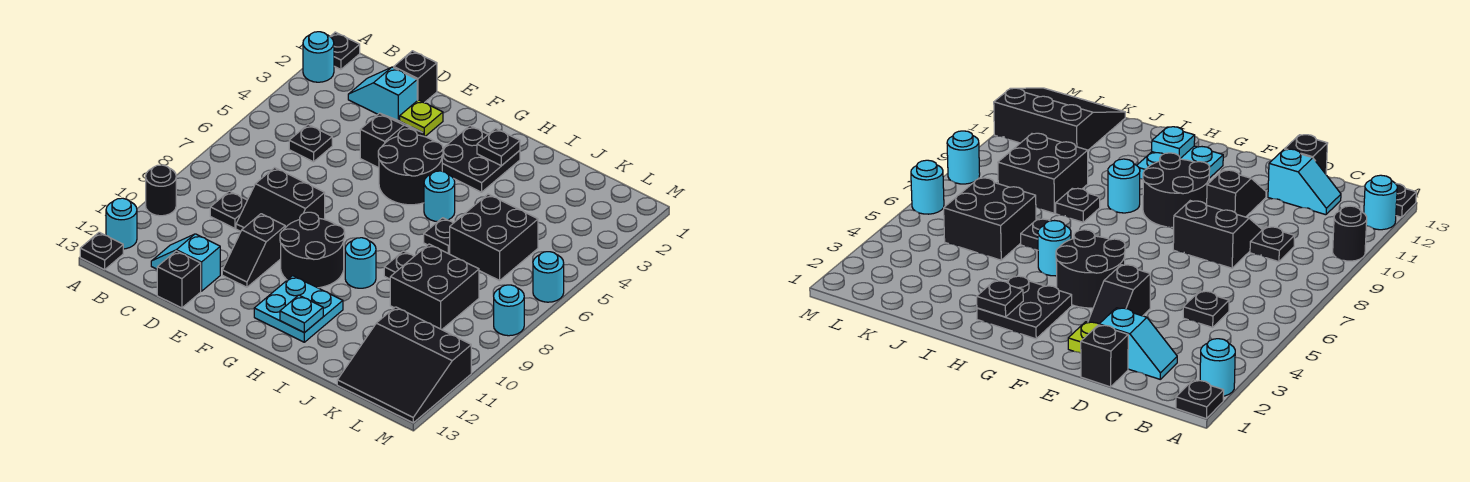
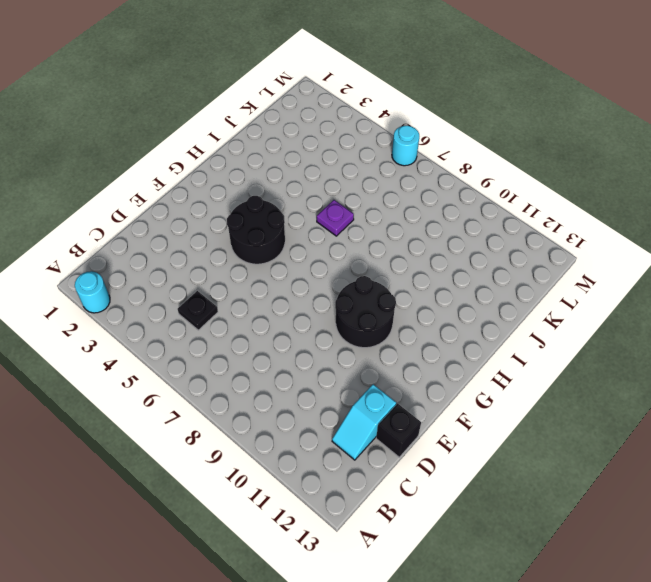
purple 1x1 plate [317,200,354,236] -> black 1x1 plate [424,218,453,254]
none -> black 1x1 plate [330,32,360,69]
none -> black 1x1 round brick [146,165,176,216]
none -> cyan 1x1 round brick [106,198,137,249]
none -> black 1x1 plate [80,232,123,270]

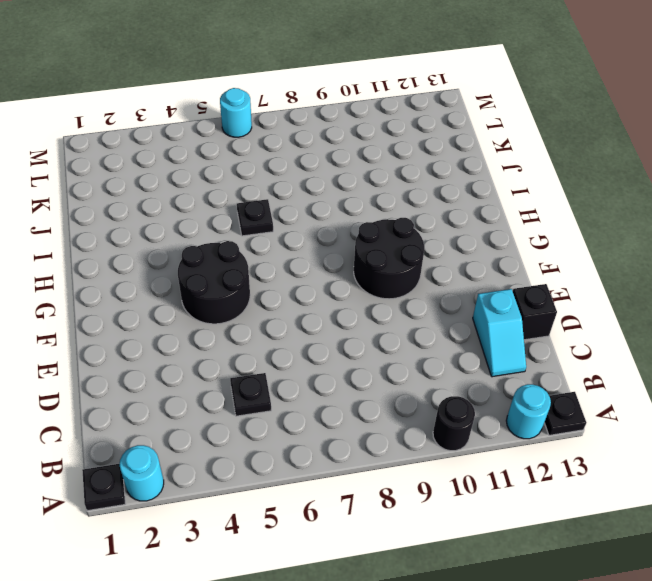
none -> cyan 1x2 slope [348,67,417,121]
none -> black 1x1 plate [210,191,247,228]
none -> black 1x1 brick [394,51,437,103]
none -> black 2x2 slope [236,168,325,231]

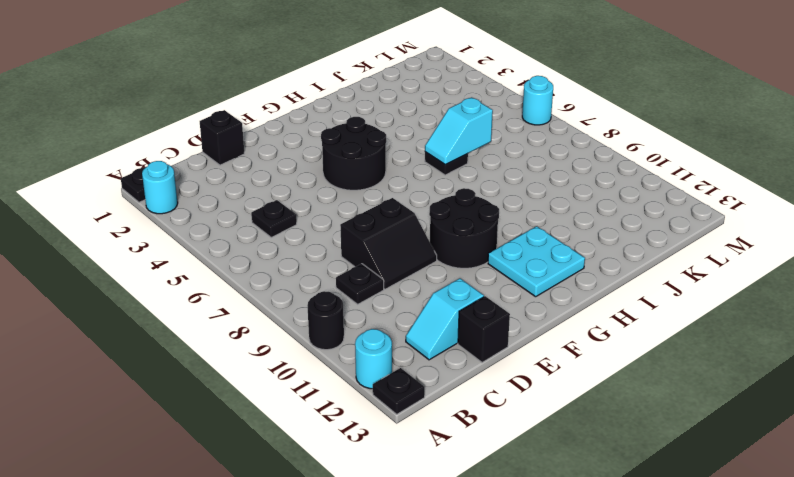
cyan 1x2 slope [425,97,493,165] -> cyan 1x2 slope moved to [348,67,417,121]
none -> lime 1x1 plate [400,100,443,137]
none -> black 1x2 slope [360,113,423,168]
none -> black 1x2 slope [222,214,285,287]
none -> black 2x2 plate [442,126,520,192]

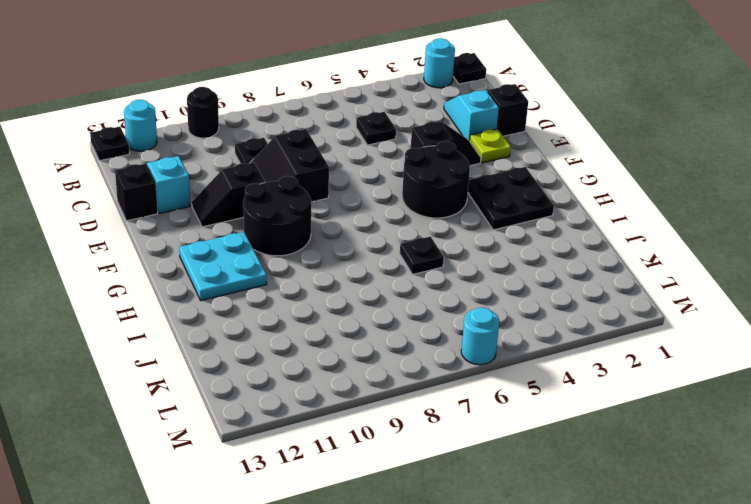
none -> cyan 1x1 round brick [424,171,455,222]
none -> cyan 1x1 round brick [345,238,376,288]
none -> black 1x1 plate [384,251,414,279]
none -> black 2x2 brick [450,194,538,280]

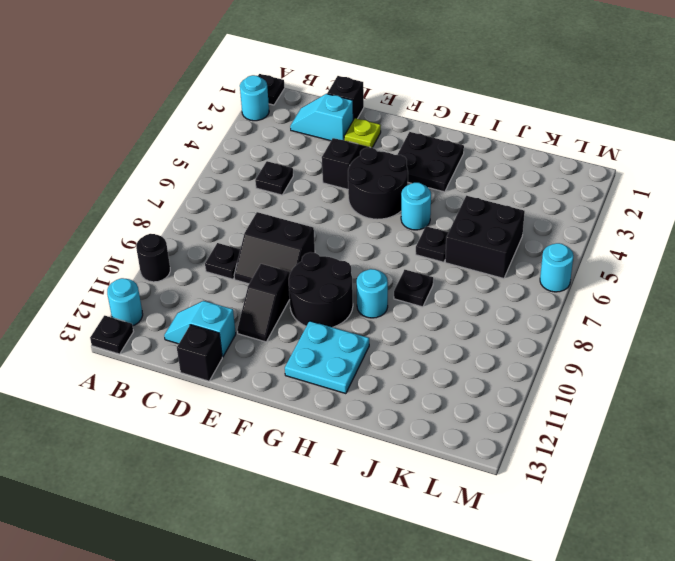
none -> black 2x2 brick [390,244,479,330]
none -> black 3x3 slope [337,307,471,423]
none -> cyan 1x1 round brick [494,285,524,336]
none -> black 1x1 plate [477,128,520,166]

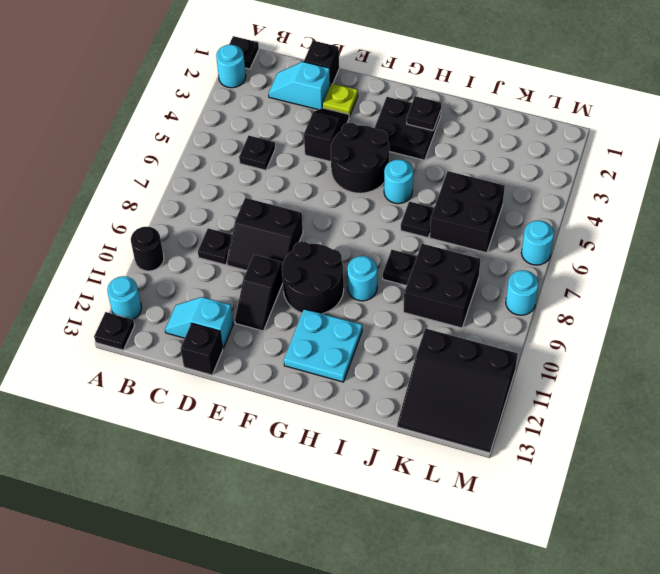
none -> cyan 1x1 plate [280,295,323,333]

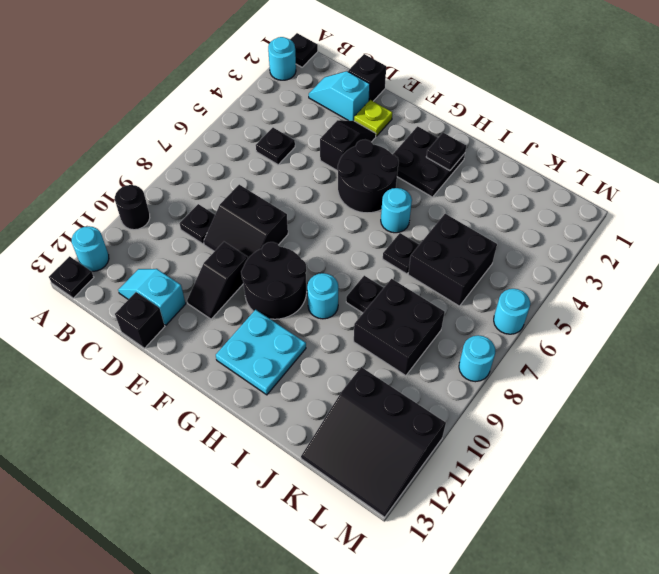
none -> cyan 1x1 plate [280,295,323,333]

